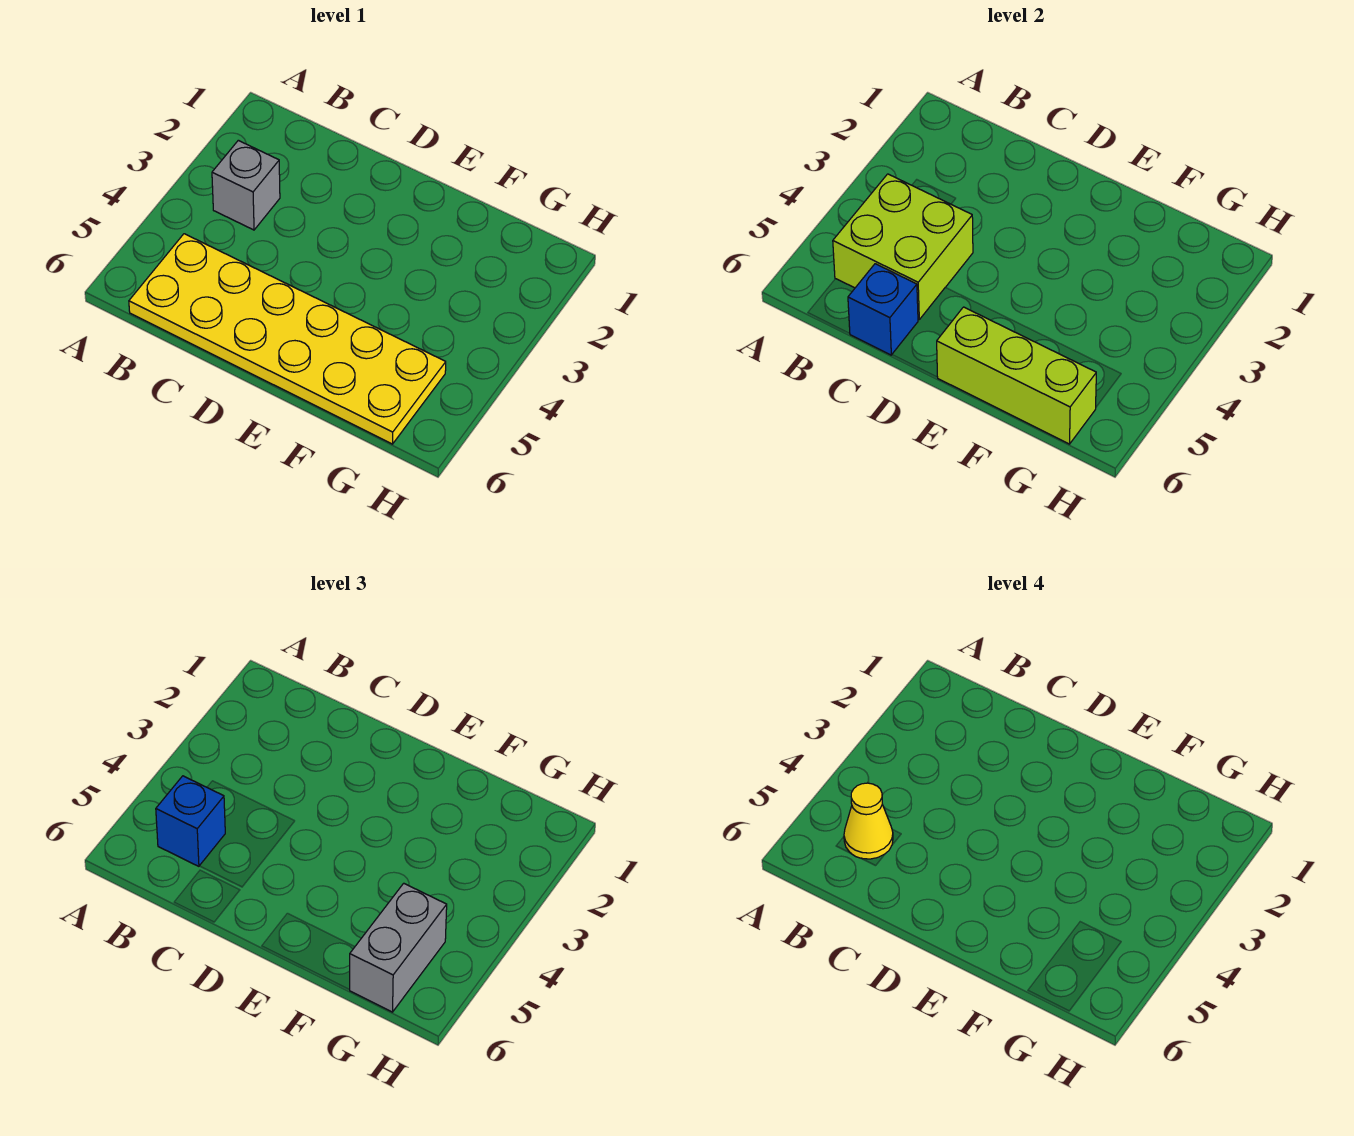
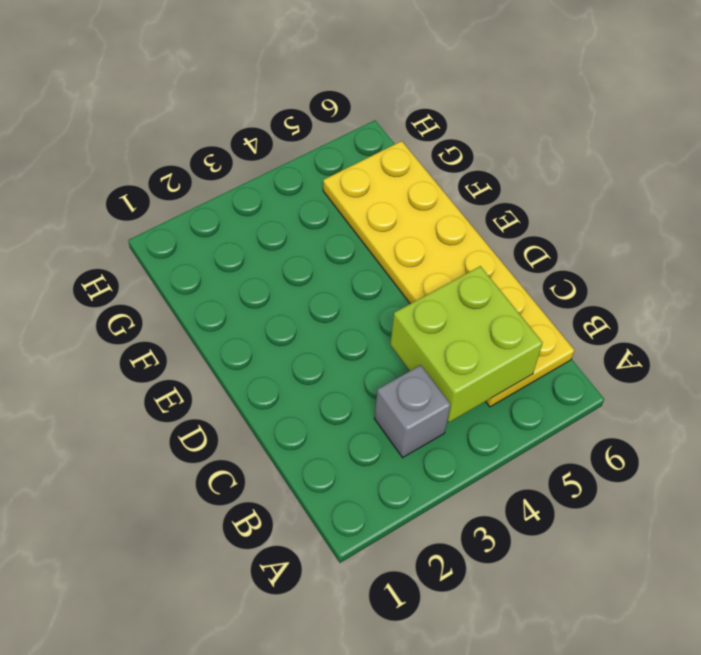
none -> blue 1x1 brick [848,264,918,355]
none -> lime 1x3 brick [937,307,1096,444]

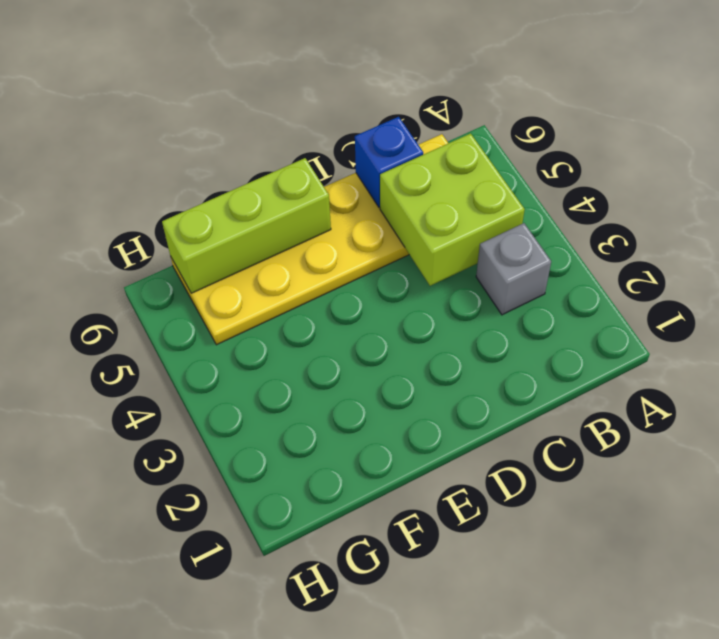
none -> blue 1x1 brick [156,776,225,866]
none -> grey 1x2 brick [350,883,447,1012]

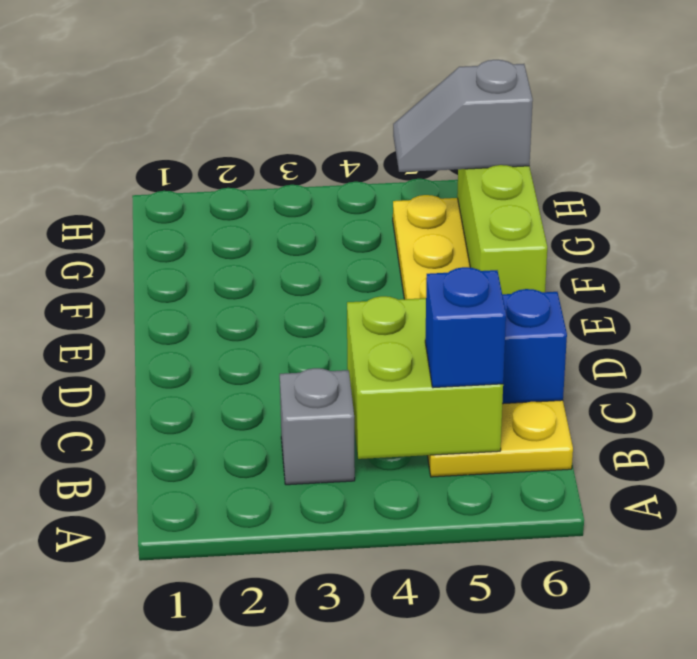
grey 1x2 slope [393,60,533,172] -> grey 1x2 brick [350,883,447,1012]
none -> yellow 1x1 cone [844,783,893,859]

